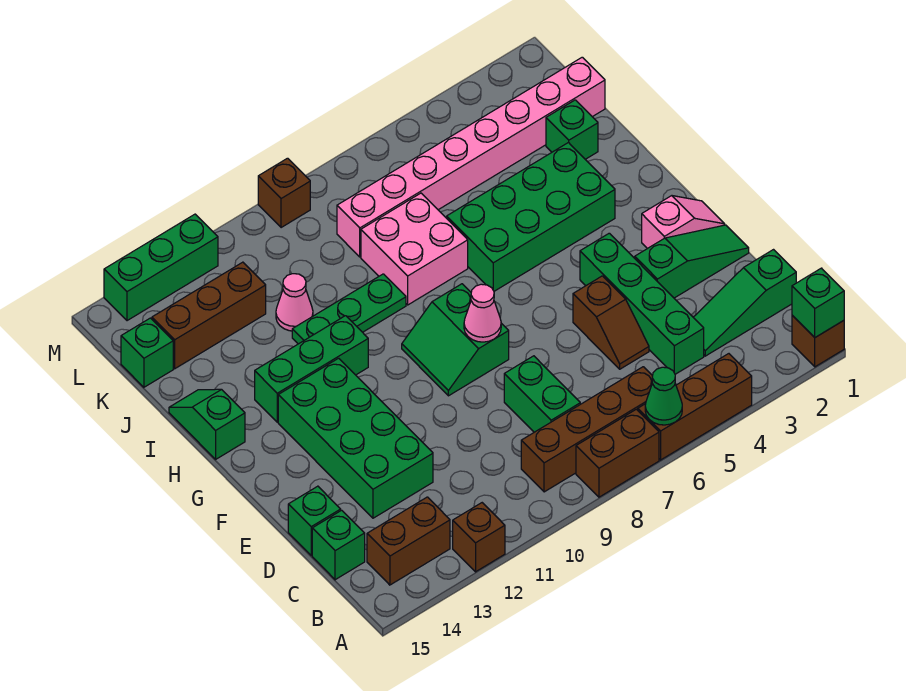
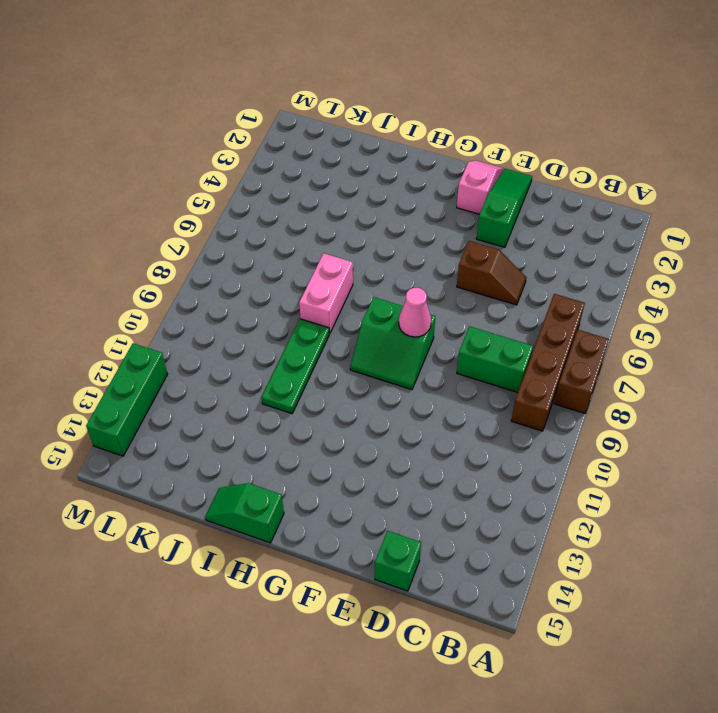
pink 1x2 brick [299,253,353,334] -> pink 2x2 brick [361,193,468,305]
none -> brown 1x1 brick [792,315,844,367]
none -> brown 1x3 brick [638,354,752,460]
none -> brown 1x1 brick [453,503,505,572]
none -> brown 1x2 brick [367,497,450,585]

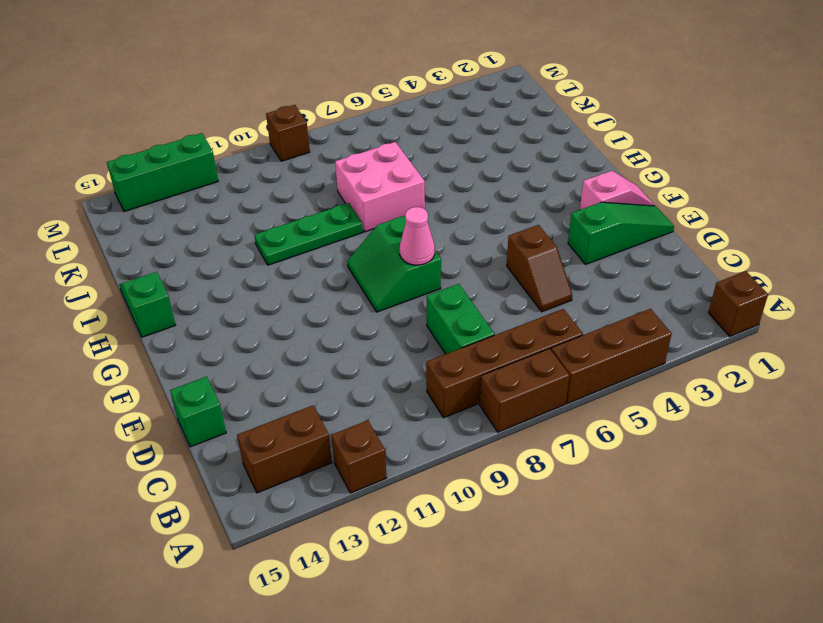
none -> green 1x3 slope [693,250,796,356]
none -> green 1x4 brick [580,233,704,374]
none -> green 1x1 brick [312,510,365,580]
none -> green 2x4 brick [278,358,433,518]

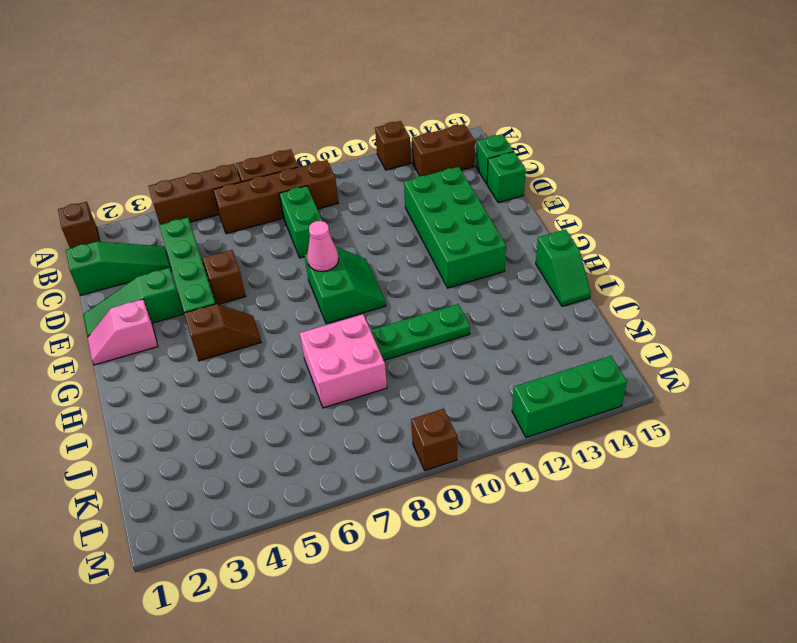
brown 1x2 slope [184,304,261,361] -> none
none -> green 2x4 brick [447,142,615,291]
none -> green 1x3 brick [255,316,368,422]
none -> green 1x1 brick [546,100,598,159]
none -> pink 1x1 cone [276,274,313,331]

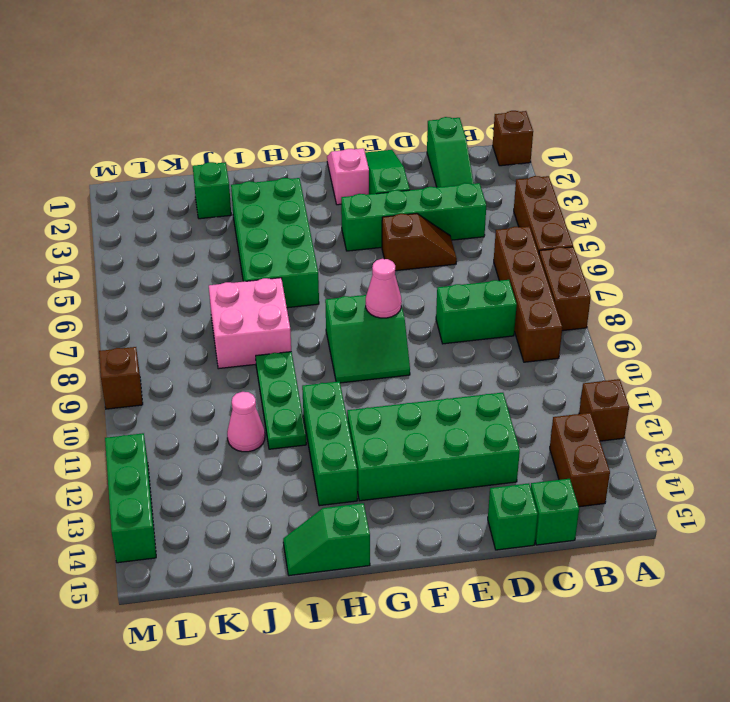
none -> pink 1x8 brick [337,57,605,257]
none -> brown 1x3 brick [152,262,266,369]
none -> green 1x1 brick [121,318,173,387]
none -> green 1x1 brick [792,268,844,337]

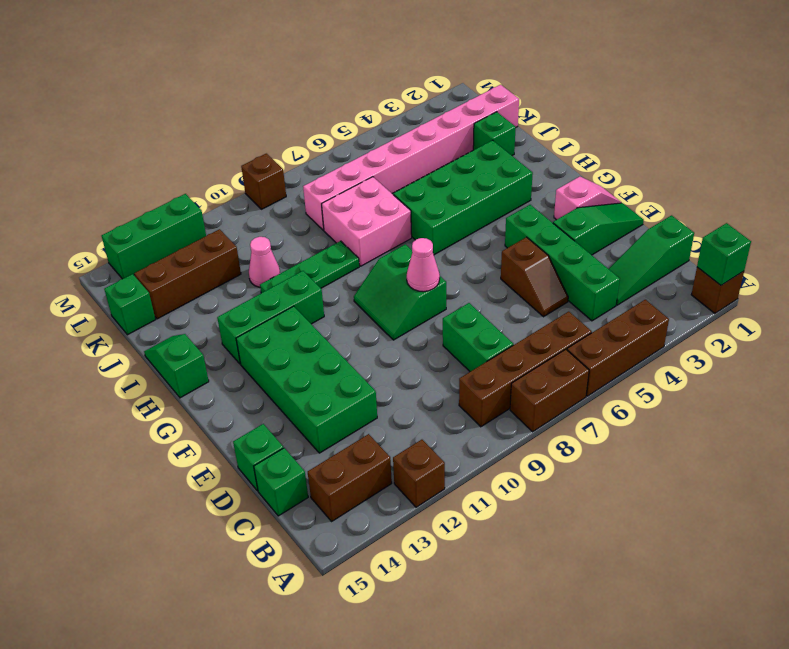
none -> green 1x1 cone [645,367,682,425]

